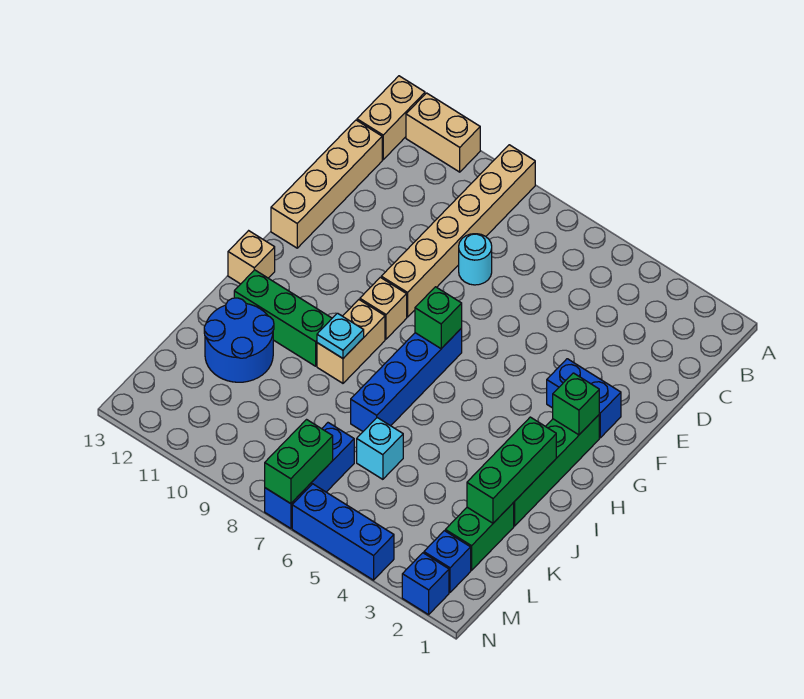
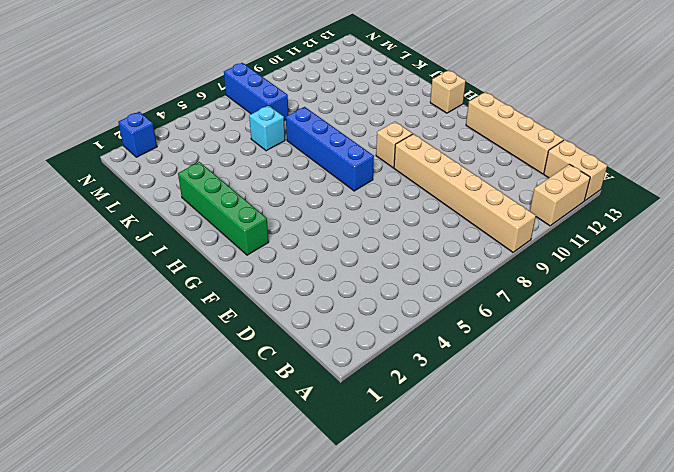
none -> cyan 1x1 round brick [459,234,492,285]
none -> blue 1x2 brick [547,359,621,438]
none -> tan 1x2 brick [317,300,385,383]

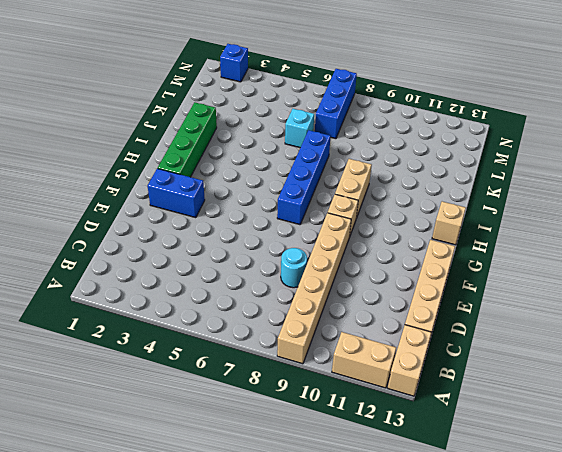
none -> green 1x3 brick [234,270,332,366]
none -> blue 2x2 round brick [204,298,274,382]
none -> green 1x2 brick [445,503,514,570]

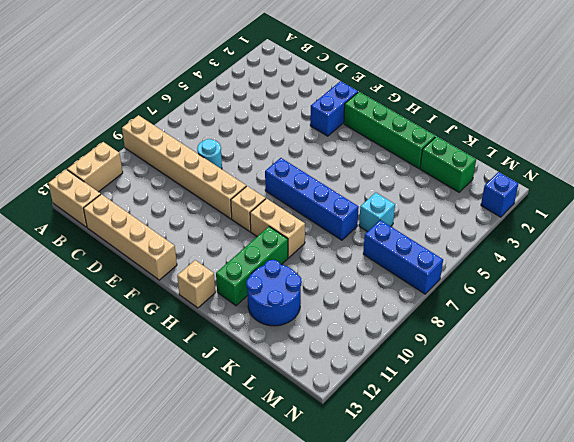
none -> blue 1x1 brick [424,531,471,592]
none -> blue 1x3 brick [292,484,394,580]
none -> green 1x1 brick [553,373,599,435]

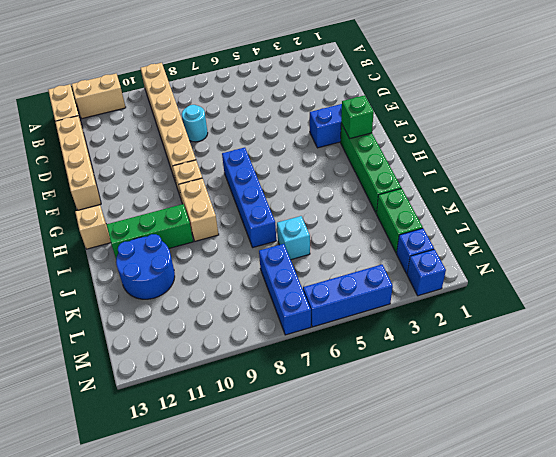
none -> green 1x1 brick [415,287,462,349]
none -> green 1x3 brick [467,417,556,523]
none -> cyan 1x1 plate [317,313,364,358]

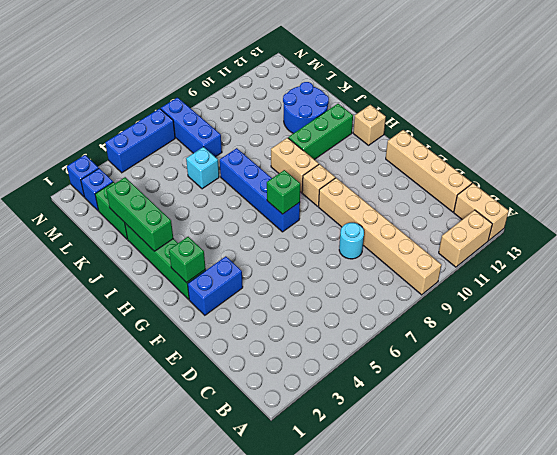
none -> cyan 1x1 plate [317,313,364,358]
none -> green 1x2 brick [265,420,333,504]

